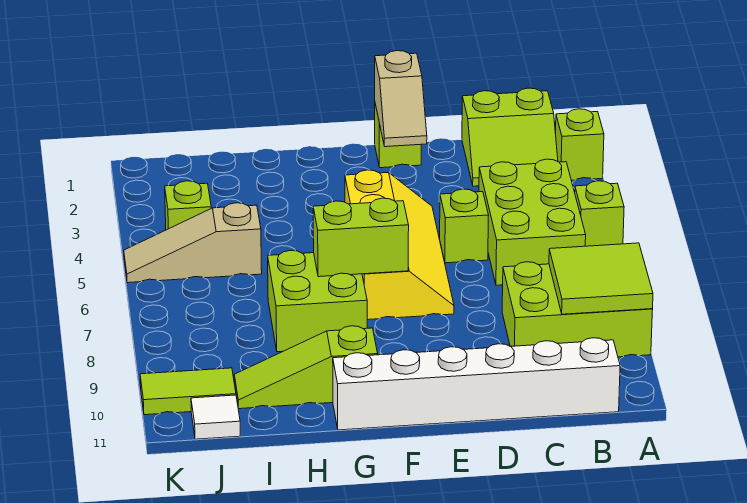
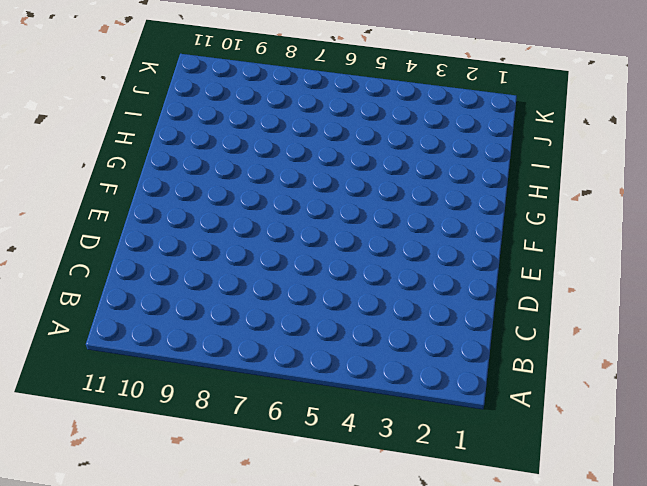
none -> lime 1x1 brick [556,109,604,180]
none -> lime 1x1 brick [575,181,624,246]
none -> lime 2x3 brick [502,262,653,357]

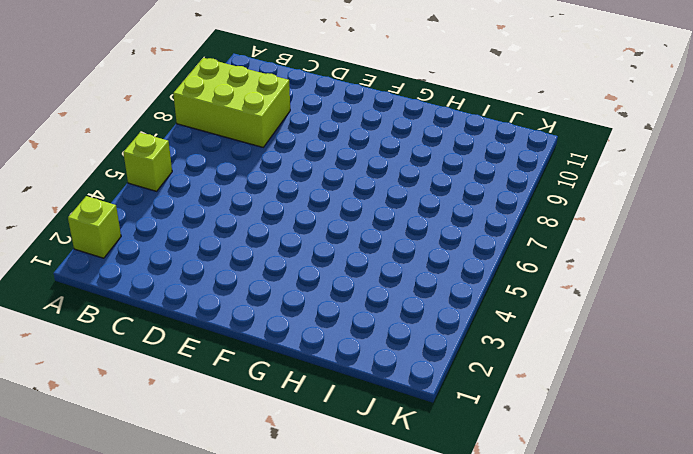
none -> lime 2x2 slope [462,88,558,186]
none -> lime 2x3 brick [479,159,586,285]
none -> white 1x6 brick [333,338,620,430]

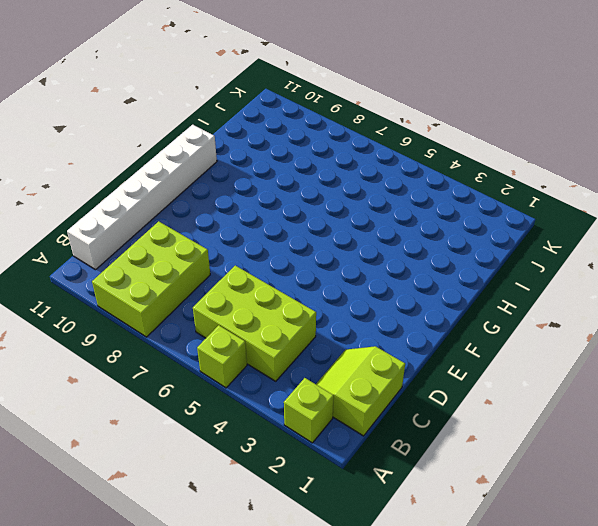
none -> lime 1x1 brick [440,189,489,263]
none -> lime 1x1 brick [375,104,421,168]
none -> yellow 2x4 slope [345,170,454,320]

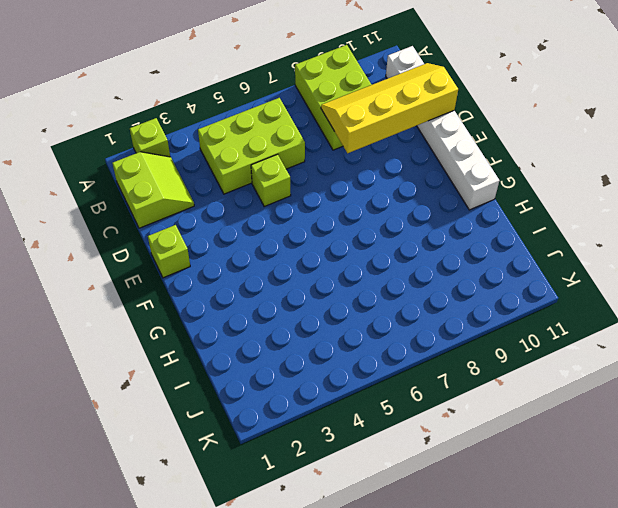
yellow 2x4 slope [321,63,458,153] -> yellow 2x4 slope moved to [345,170,454,320]
none -> lime 1x1 brick [575,181,624,246]
none -> lime 2x2 brick [268,250,367,352]
none -> lime 1x3 slope [234,326,378,409]

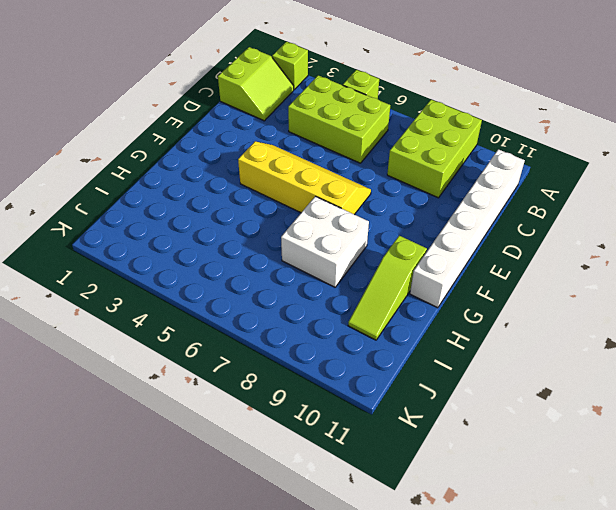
white 2x2 brick [281,196,369,287] -> lime 2x2 brick [268,250,367,352]
none -> lime 1x1 brick [440,189,489,263]
none -> lime 1x1 brick [375,104,421,168]
none -> tan 1x3 slope [124,203,262,283]

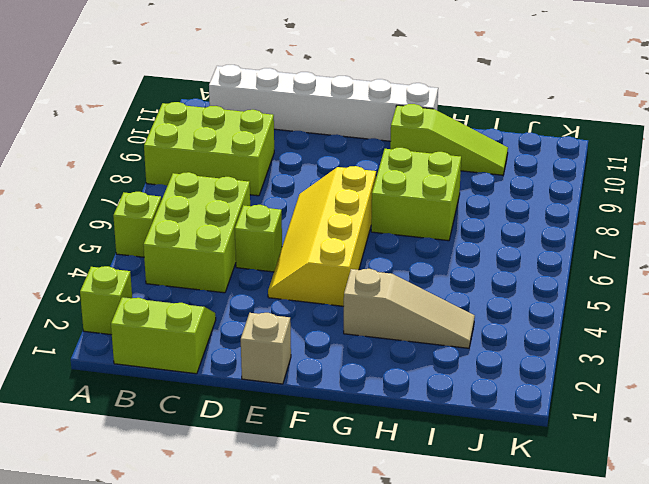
tan 1x1 brick [241,313,291,384] -> lime 1x1 brick [375,104,421,168]
tan 1x3 slope [344,269,475,348] -> tan 1x3 slope moved to [124,203,262,283]
none -> lime 1x1 brick [165,181,211,230]
none -> lime 1x2 tile [140,368,236,415]
none -> white 1x1 tile [191,395,240,439]

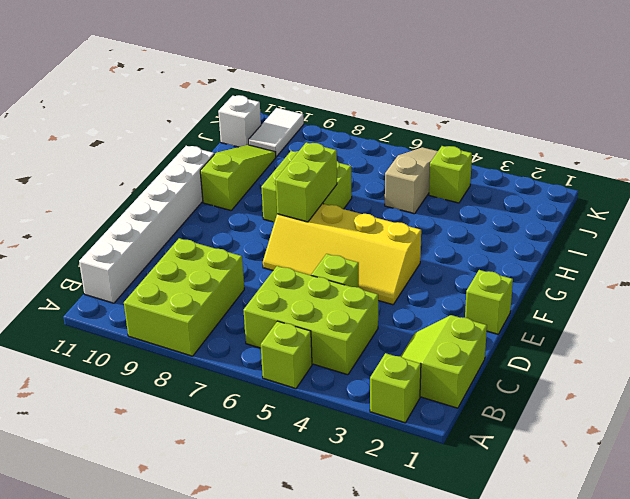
white 1x2 tile [249,108,304,157] -> lime 1x2 tile [140,368,236,415]
white 1x1 brick [218,95,261,147] -> white 1x1 tile [191,395,240,439]
none -> lime 2x2 tile [549,243,653,314]
none -> tan 1x2 slope [375,51,427,147]

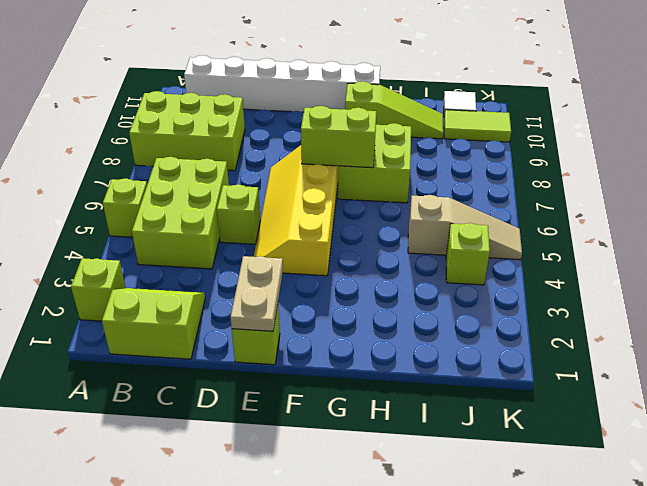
tan 1x2 plate [230,256,283,331] -> tan 1x2 slope [375,51,427,147]
none -> lime 2x2 tile [549,243,653,314]

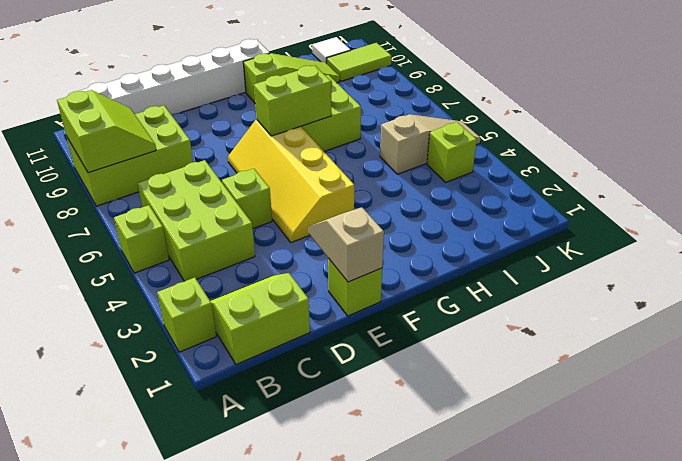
lime 2x2 slope [57,90,156,173] -> lime 2x2 tile [549,243,653,314]

